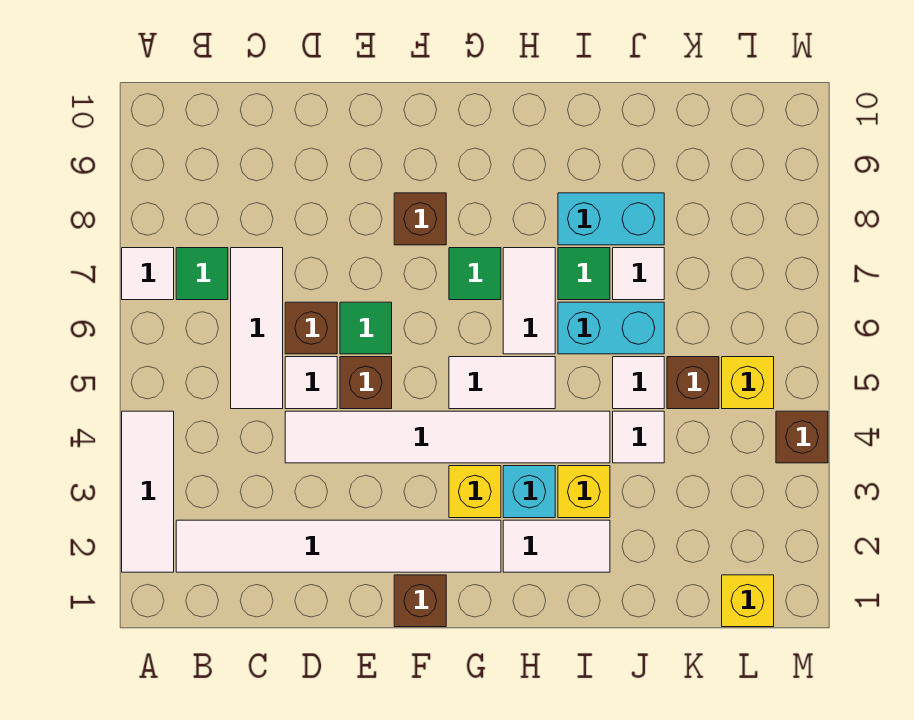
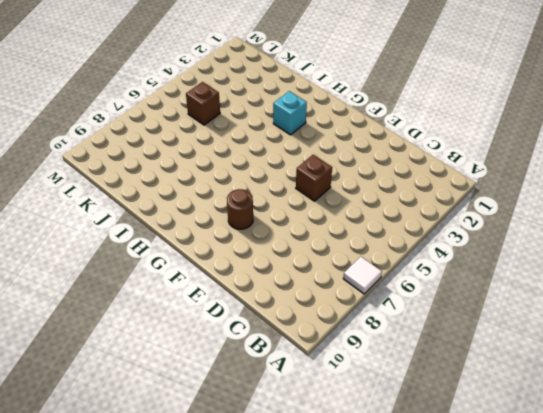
brown 1x1 round brick [227,189,253,229] -> brown 1x1 brick [394,193,446,245]
none -> white 1x3 tile [122,411,174,572]
none -> white 1x6 tile [176,520,501,572]
none -> green 1x1 tile [176,248,228,300]

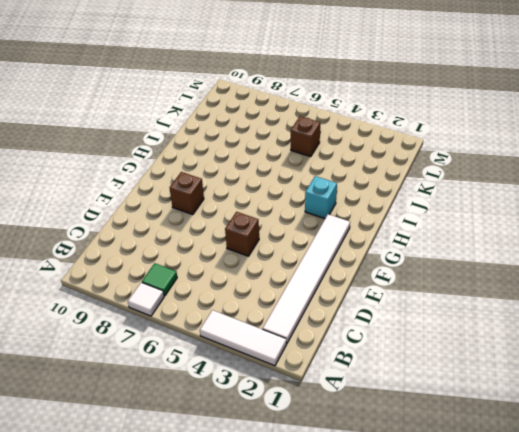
none -> white 1x3 tile [231,248,283,409]
none -> white 1x6 tile [285,411,610,463]
none -> white 1x1 tile [285,357,337,409]

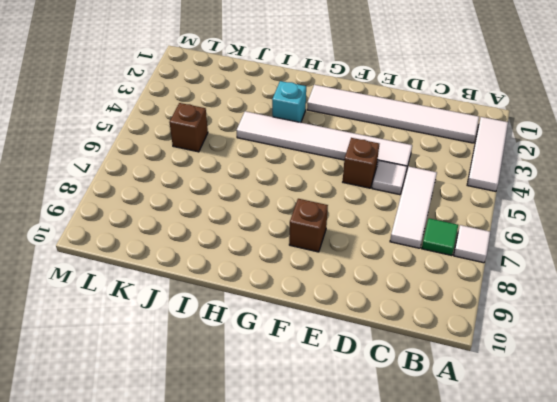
none -> brown 1x1 brick [285,302,337,354]
none -> green 1x1 tile [340,302,392,354]
none -> brown 1x1 brick [394,575,446,627]

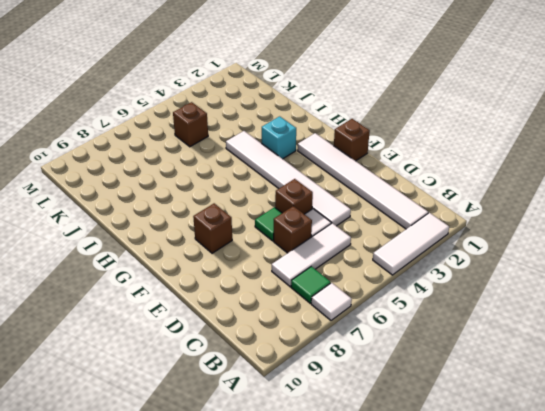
none -> yellow 1x1 brick [449,466,501,518]
none -> white 1x2 tile [449,357,555,409]
none -> green 1x1 tile [449,248,501,300]

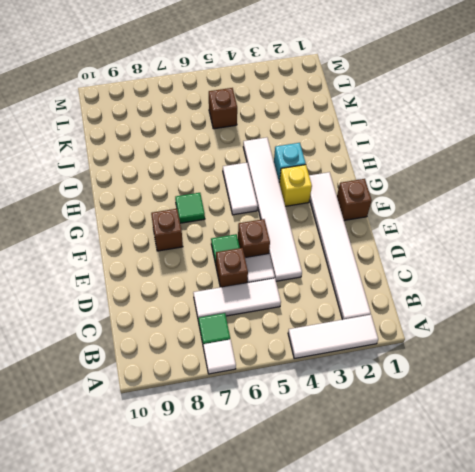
none -> white 1x2 tile [503,520,610,572]
none -> white 1x2 tile [503,248,555,354]
none -> yellow 1x1 brick [558,466,610,518]

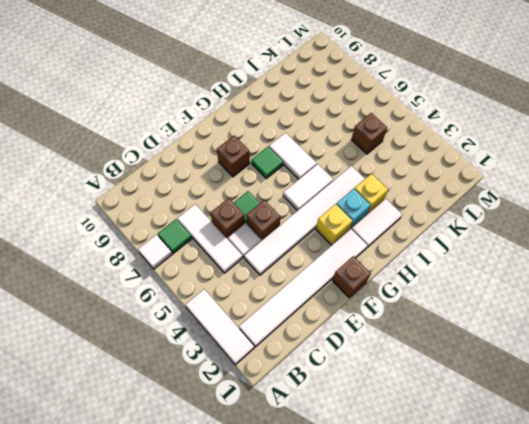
none -> cyan 1x2 brick [558,302,664,354]
none -> green 1x1 tile [558,248,610,300]
none -> cyan 1x2 brick [558,193,664,245]

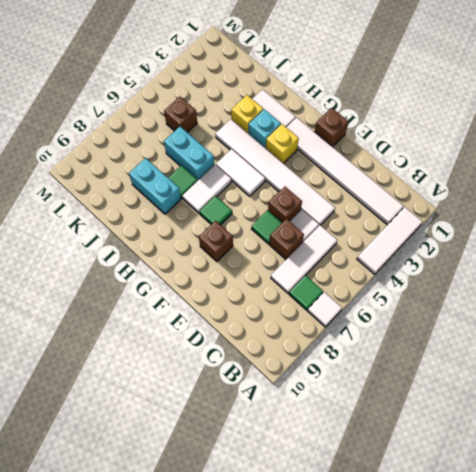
none -> white 1x1 tile [613,411,664,463]
none -> white 1x1 tile [613,357,664,409]
none -> white 1x1 tile [613,248,664,300]

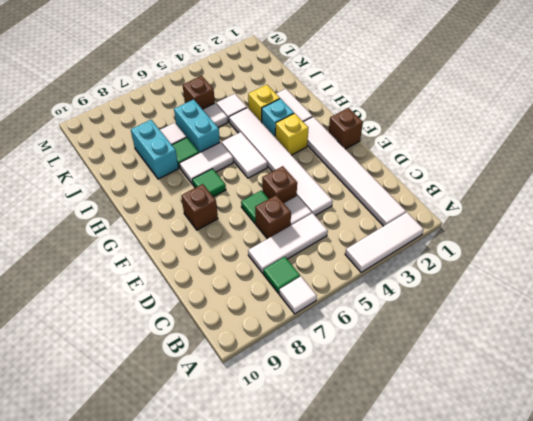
none -> yellow 1x1 brick [722,575,774,627]
none -> yellow 1x1 brick [722,357,774,409]
none -> brown 1x1 brick [776,411,828,463]

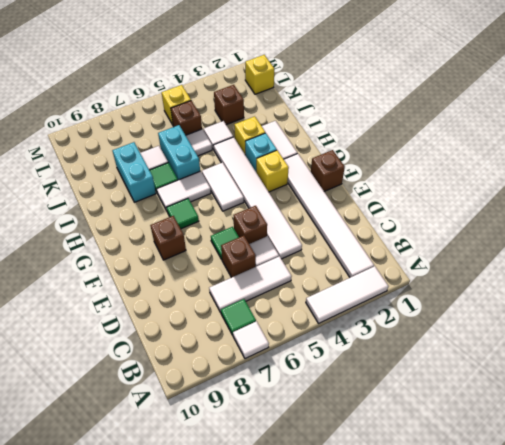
brown 1x1 brick [214,85,244,125] -> brown 1x1 brick moved to [776,411,828,463]

